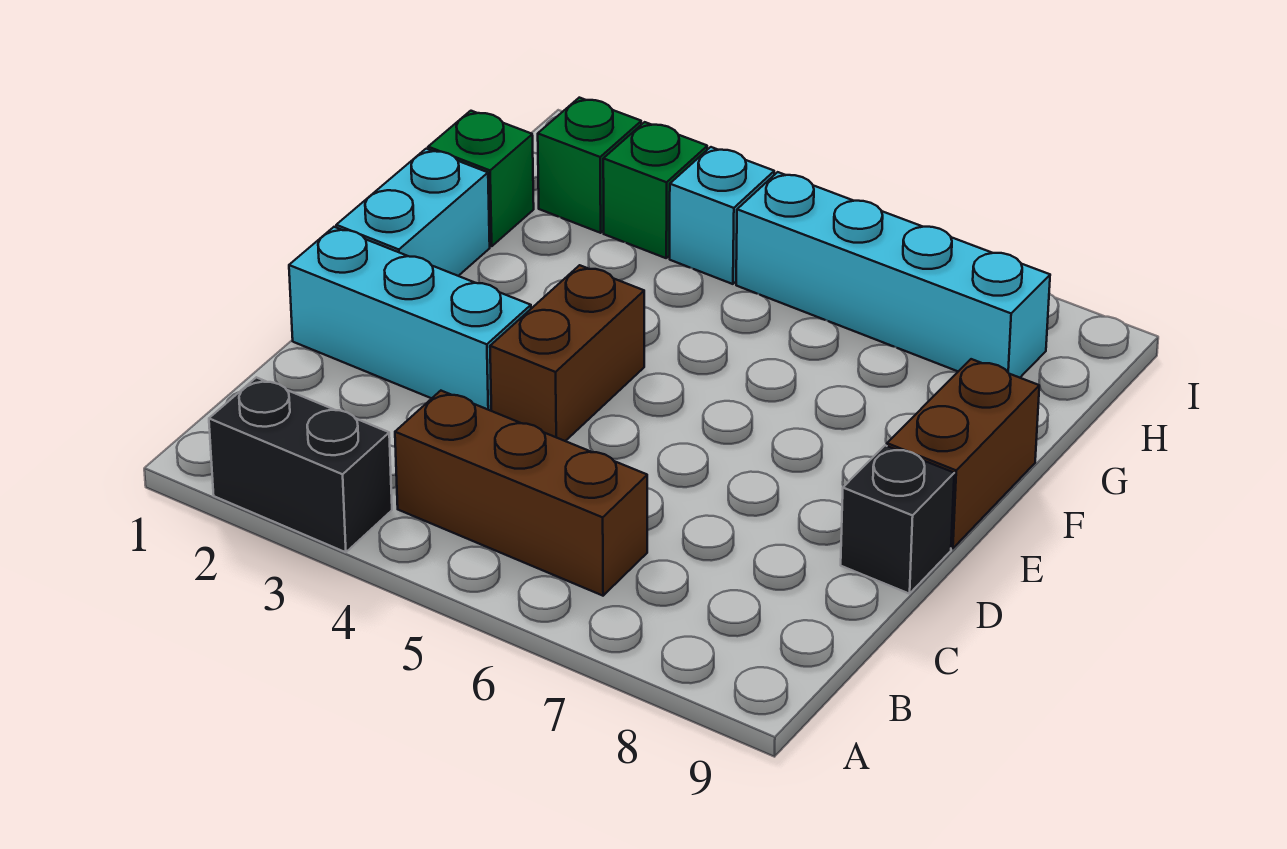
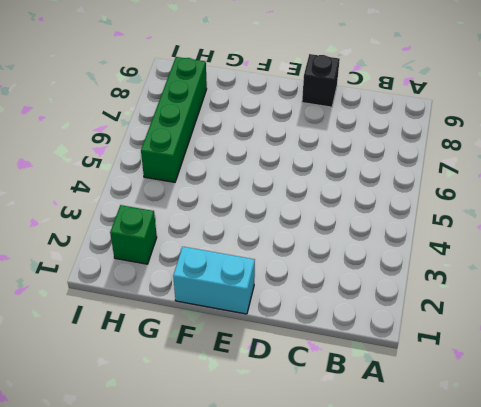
green 1x4 brick [141,57,207,182] -> cyan 1x4 brick [736,172,1050,378]
none -> black 1x2 brick [209,377,392,552]
none -> brown 1x3 brick [395,391,647,596]
none -> cyan 1x3 brick [289,227,531,411]

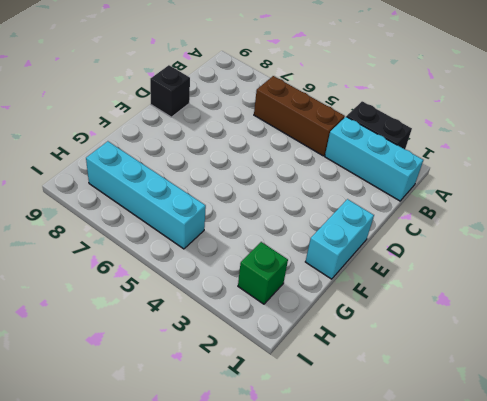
cyan 1x3 brick [325,117,423,201] -> cyan 1x3 brick moved to [289,227,531,411]
none -> brown 1x2 brick [490,265,644,441]
none -> brown 1x2 brick [887,359,1039,548]
none -> green 1x1 brick [428,111,534,246]

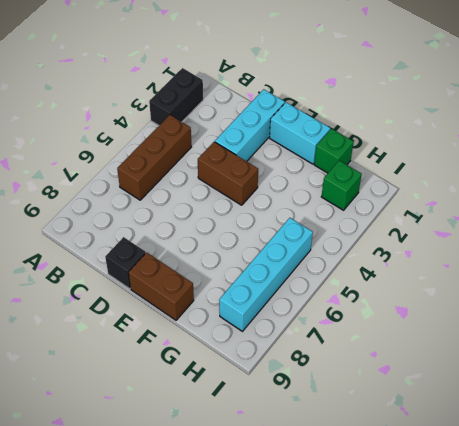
none -> green 1x1 brick [603,122,707,258]
none -> cyan 1x1 brick [670,147,774,284]

